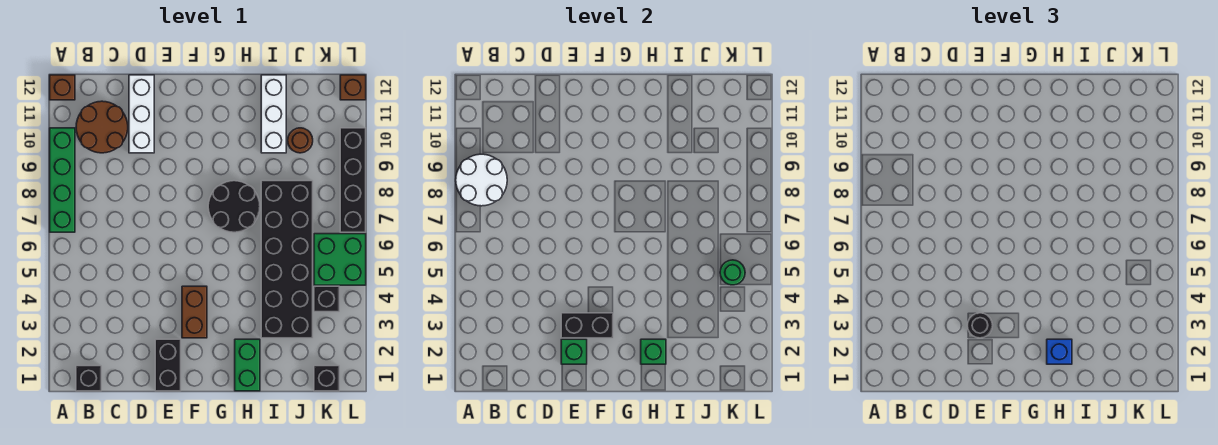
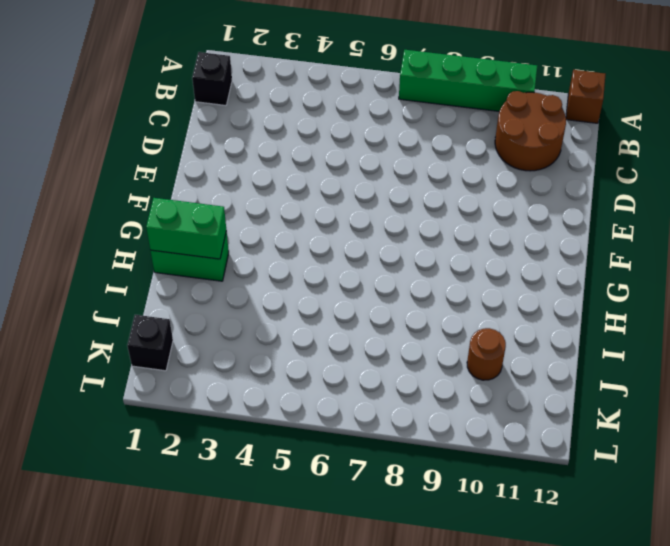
green 1x2 brick [146,198,226,259] -> green 1x1 brick [641,339,666,364]
none -> white 1x3 brick [129,75,154,153]
none -> black 1x2 brick [155,339,181,391]
none -> brown 1x2 brick [182,286,207,338]

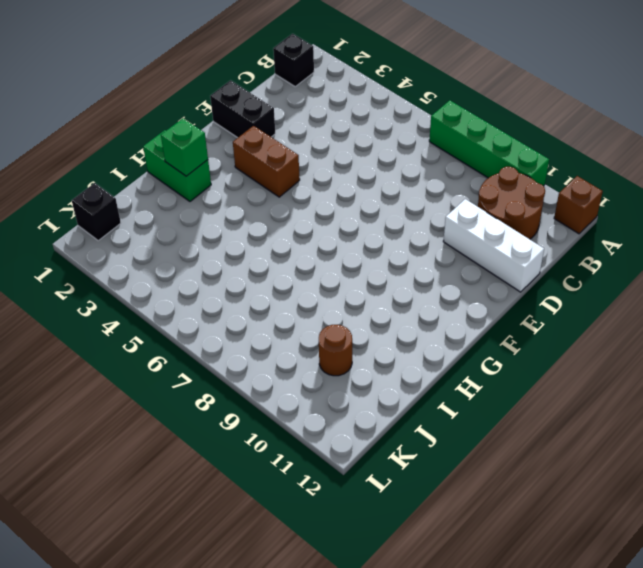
none -> black 2x2 round brick [208,181,260,232]
none -> black 2x6 brick [261,181,313,338]
none -> white 1x3 brick [261,75,286,153]

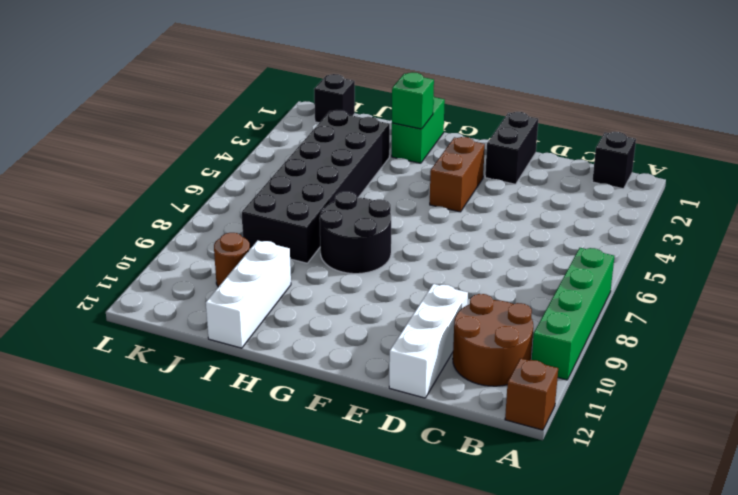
none -> black 1x1 brick [314,286,339,312]
none -> green 2x2 brick [314,234,366,285]
none -> black 1x4 brick [340,128,366,232]

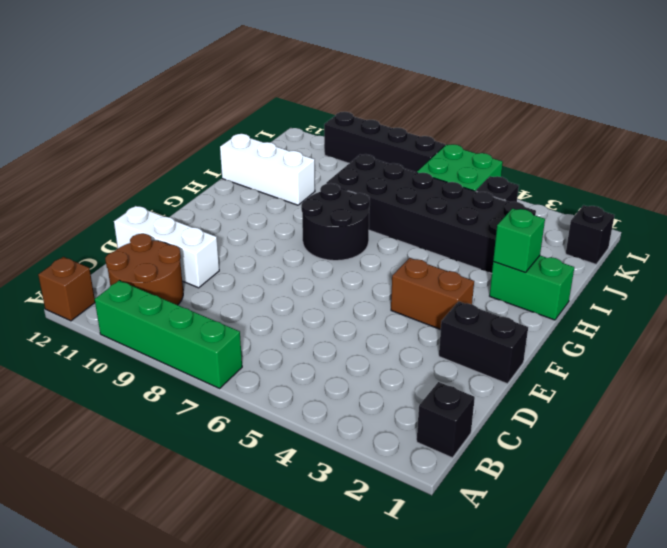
none -> brown 1x1 round brick [288,128,313,153]
none -> brown 1x1 brick [340,75,366,100]
none -> white 2x2 round brick [456,154,507,206]

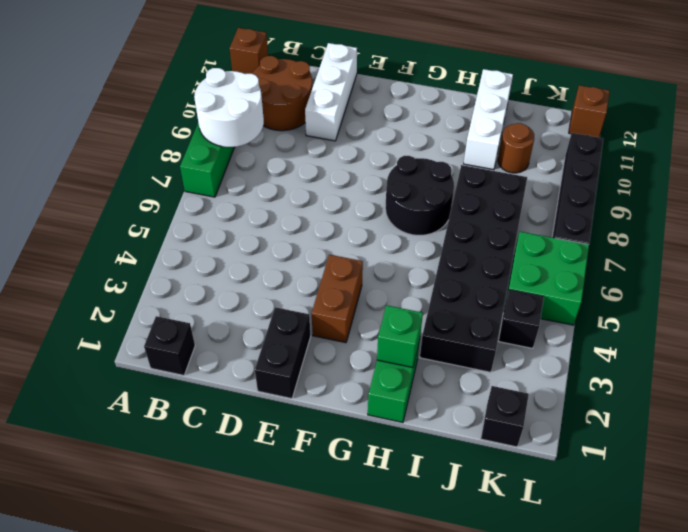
none -> green 1x1 brick [561,339,587,364]
none -> black 1x2 brick [561,313,613,338]
none -> green 1x1 round brick [720,260,745,285]

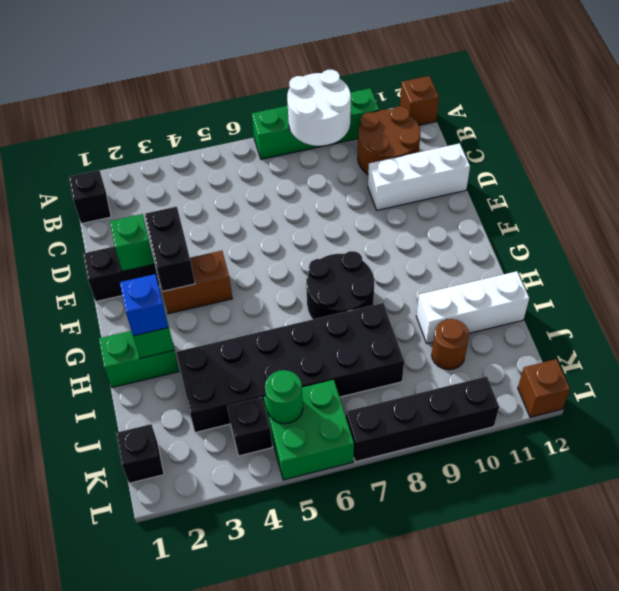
none -> black 1x1 round brick [967,313,993,338]

